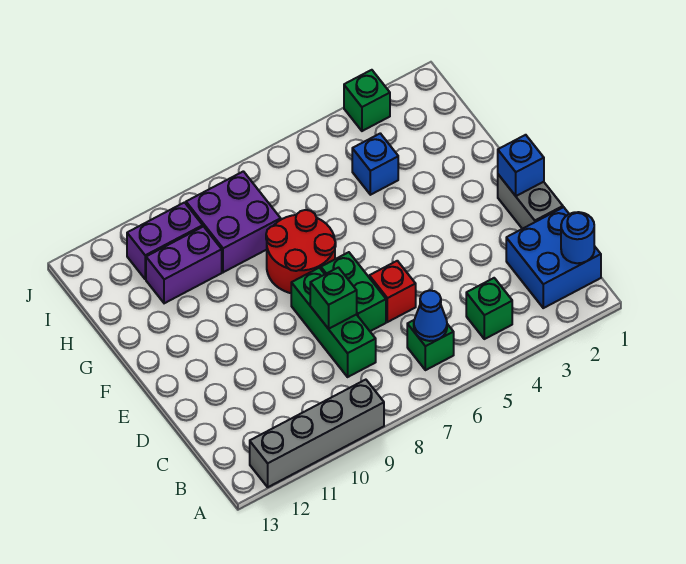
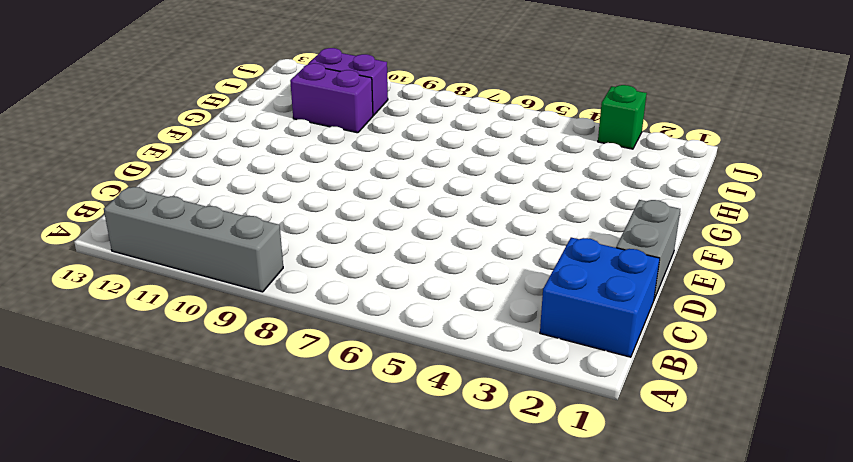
none -> green 1x1 brick [466,278,512,339]
none -> green 1x1 brick [407,320,454,370]
none -> green 1x3 brick [291,268,376,377]

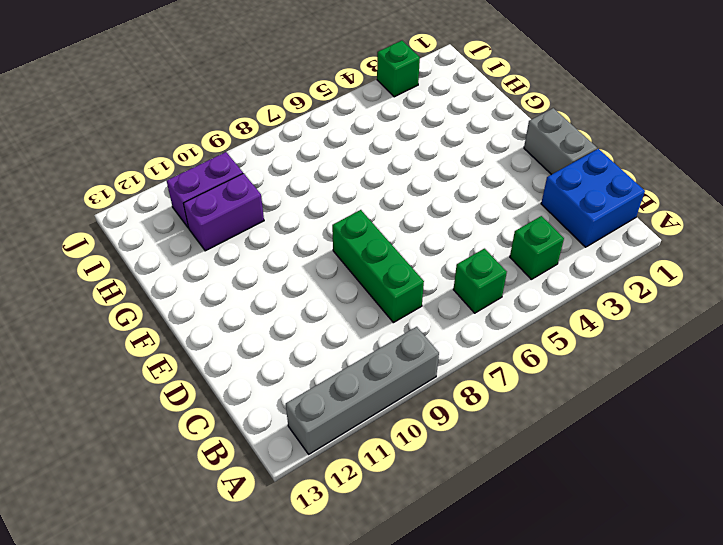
none -> red 1x1 brick [369,261,416,322]
none -> green 1x2 brick [321,252,386,331]
none -> red 2x2 round brick [266,210,336,293]

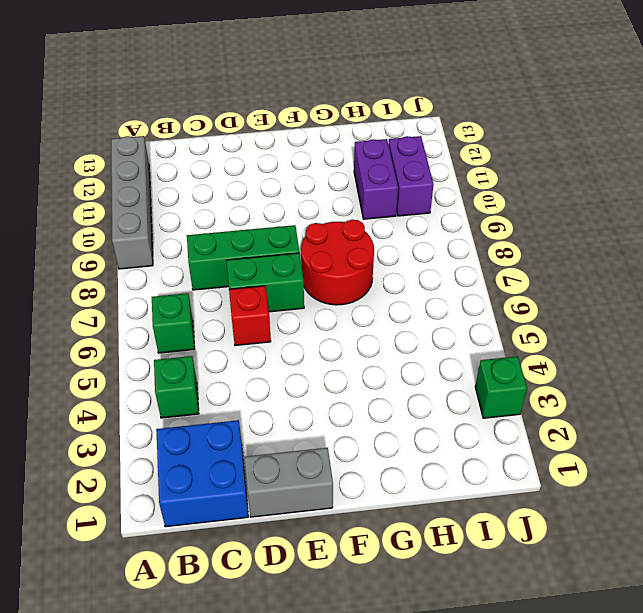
none -> blue 1x1 brick [352,133,398,195]
none -> purple 2x2 brick [186,171,281,272]
none -> blue 1x1 round brick [561,212,594,263]

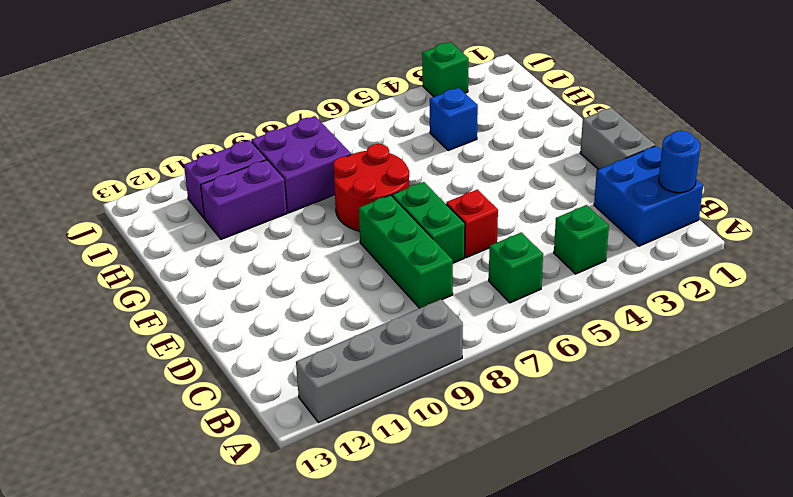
none -> blue 1x1 cone [414,291,447,341]
none -> green 1x1 brick [310,268,357,329]
none -> blue 1x1 brick [498,135,544,196]

